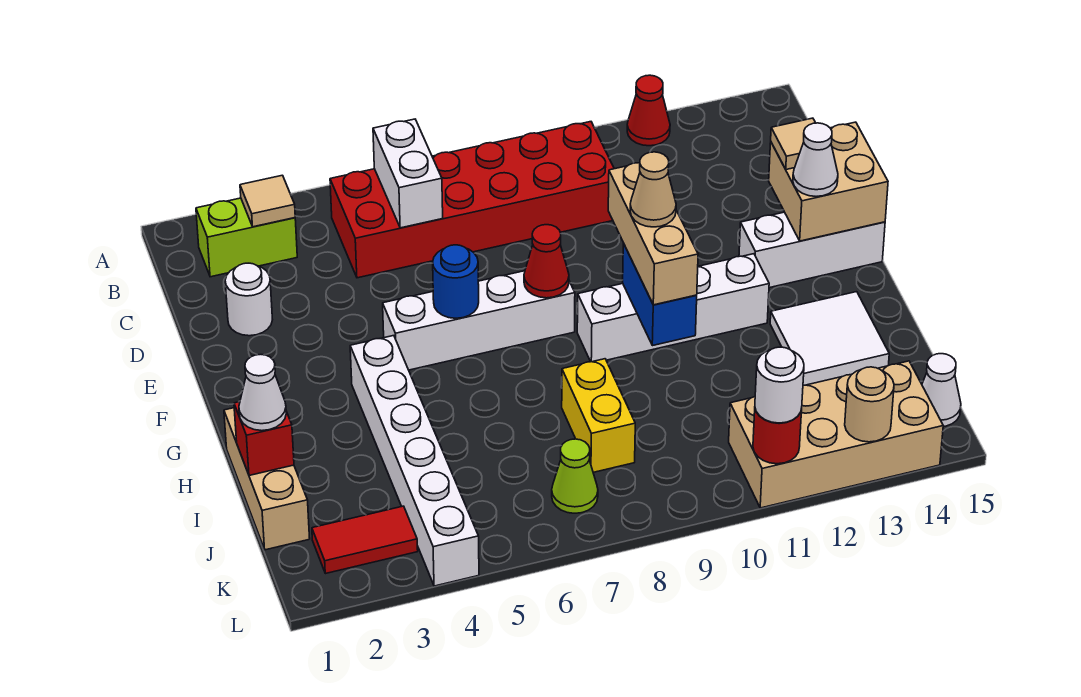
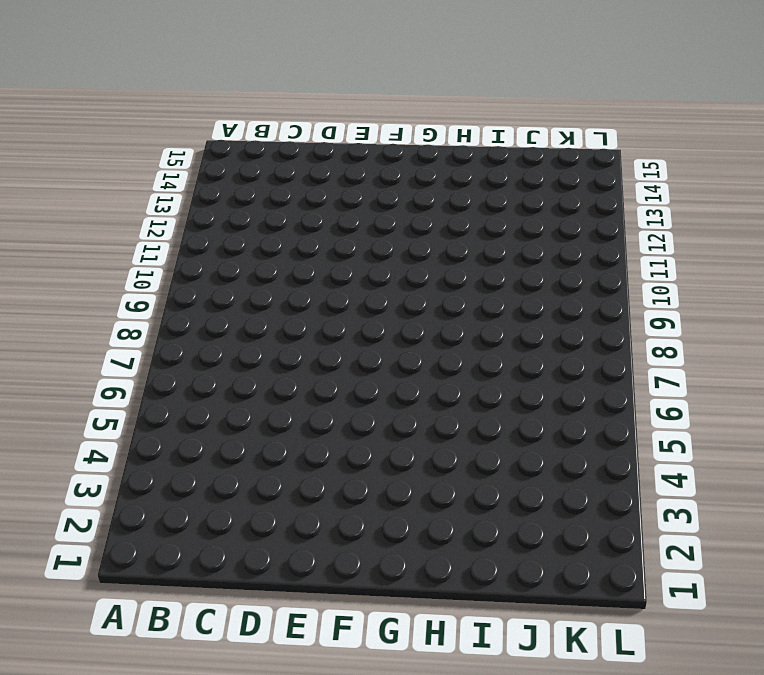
none -> red 1x1 cone [627,75,670,146]
none -> lime 1x2 brick [196,198,297,277]
none -> red 2x6 brick [330,122,614,278]
none -> white 1x1 round brick [225,263,273,336]

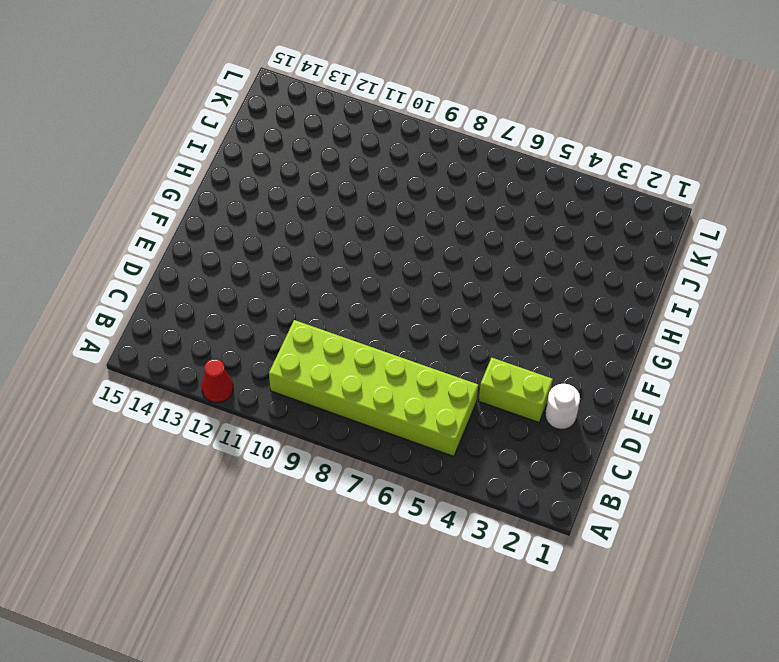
lime 2x6 brick [269,320,478,456] -> red 2x6 brick [330,122,614,278]
lime 1x2 brick [479,358,553,422] -> lime 1x2 brick moved to [196,198,297,277]
none -> white 1x4 brick [383,271,575,370]
none -> white 1x3 brick [739,212,885,288]
none -> white 1x6 brick [350,336,479,586]
none -> white 1x4 brick [577,254,769,362]

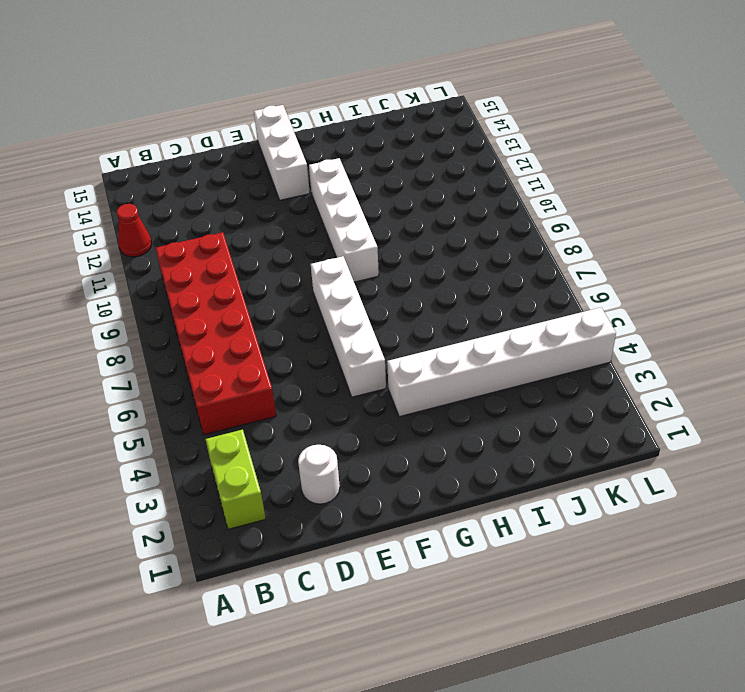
none -> tan 1x3 brick [224,408,310,550]
none -> white 2x2 tile [770,292,889,385]
none -> yellow 1x2 brick [562,359,635,472]
none -> red 1x2 tile [312,506,418,574]

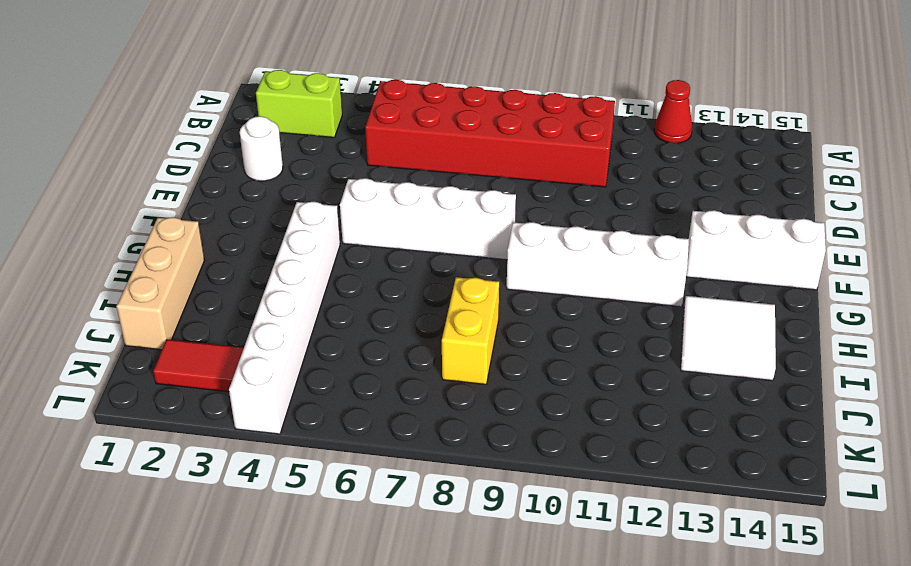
none -> lime 1x1 cone [552,439,598,513]
none -> tan 2x4 brick [729,361,943,508]
none -> white 1x1 cone [922,354,961,426]
none -> tan 1x1 tile [240,175,295,227]

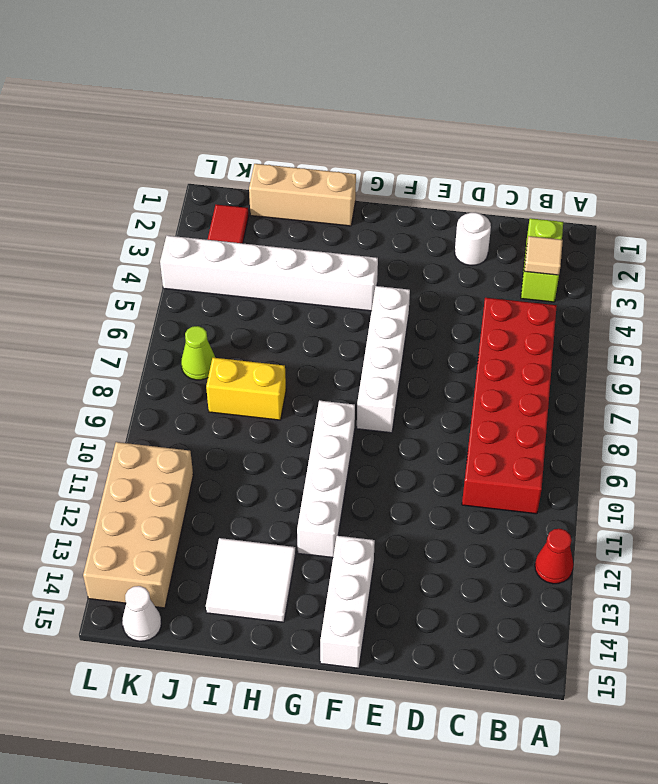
none -> white 1x2 brick [373,119,443,228]
none -> tan 2x2 brick [769,122,888,241]
none -> blue 1x1 round brick [433,245,479,318]
none -> red 1x1 cone [524,225,569,298]

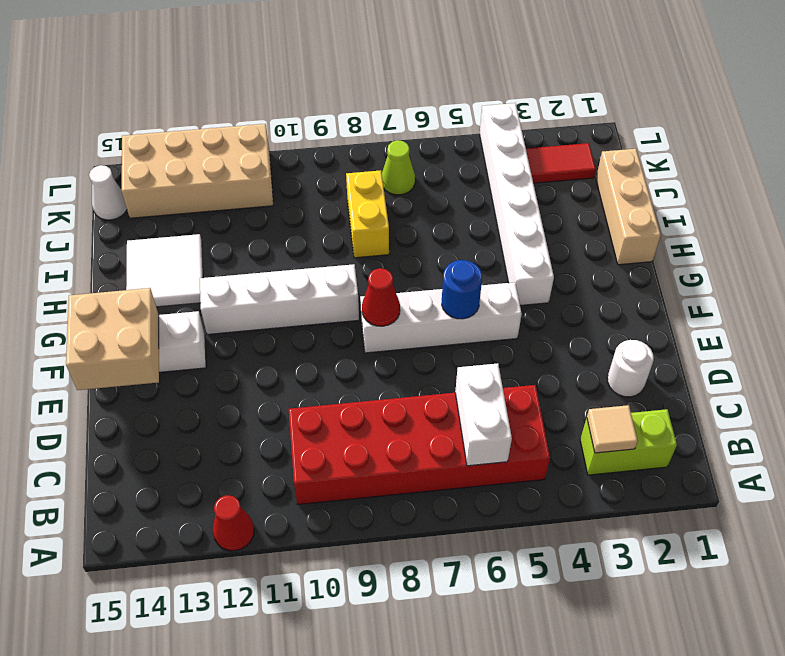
none -> blue 1x2 brick [623,243,697,346]
none -> red 1x1 brick [234,402,294,475]
none -> red 1x1 round brick [753,409,802,464]
none -> tan 1x1 round brick [845,367,894,442]

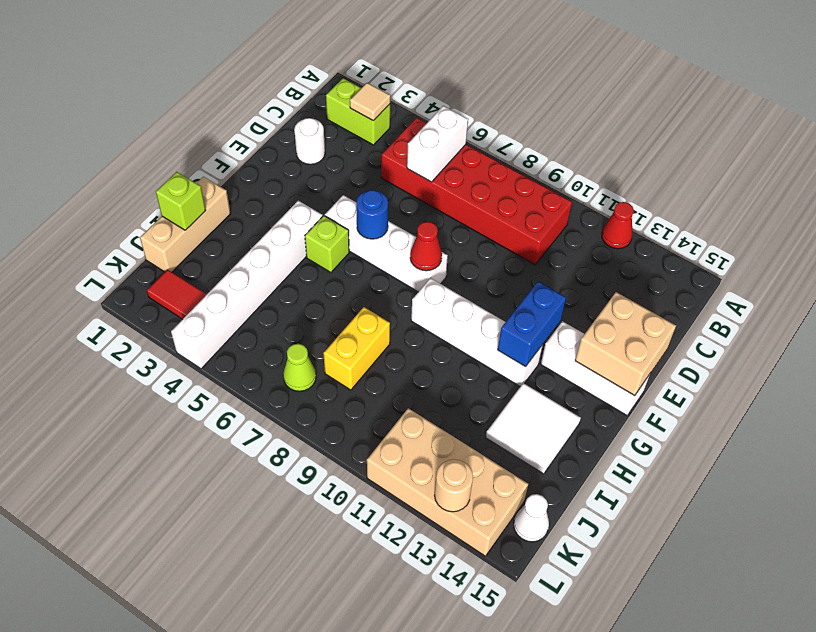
blue 1x2 brick [498,282,566,367] -> blue 1x2 brick moved to [623,243,697,346]
lime 1x1 brick [305,216,349,272] -> none
lime 1x1 brick [156,172,206,230] -> red 1x1 brick [234,402,294,475]
none -> red 1x1 round brick [753,409,802,464]
none -> tan 1x1 tile [771,118,815,170]
none -> tan 1x3 brick [608,163,698,305]
none -> white 1x1 cone [793,123,838,196]

